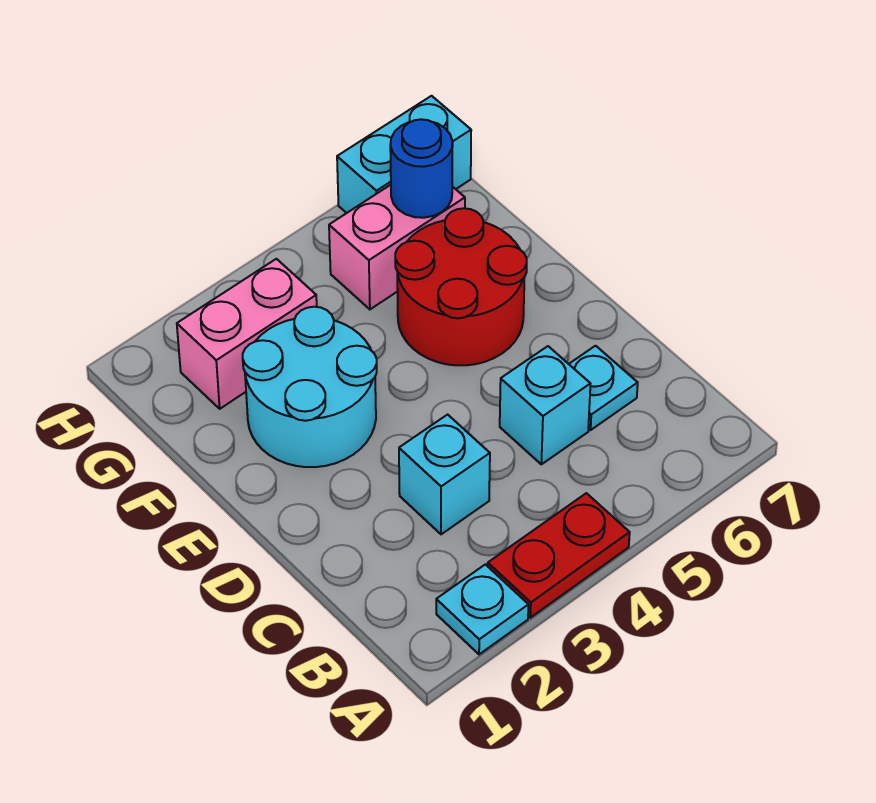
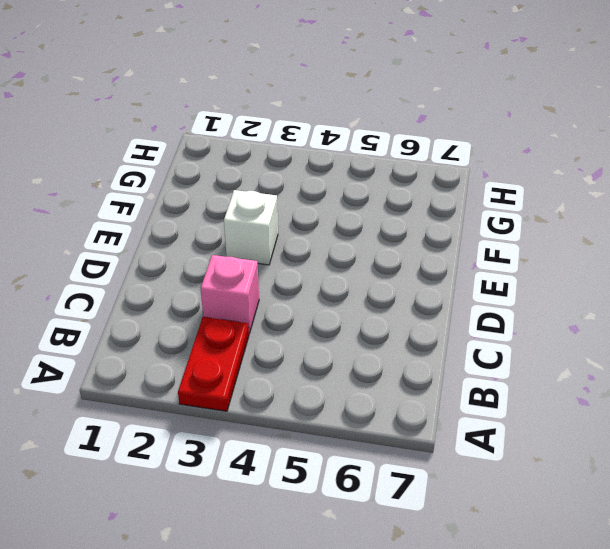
red 1x2 plate [178,317,249,411] -> red 1x2 plate turned to [488,493,630,618]
pink 1x1 brick [201,255,259,333] -> cyan 1x1 brick [399,415,490,534]
white 1x1 brick [224,190,278,265] -> cyan 2x2 round brick [243,307,377,467]
none -> cyan 1x1 plate [436,564,528,654]
none -> cyan 1x1 brick [500,346,590,464]

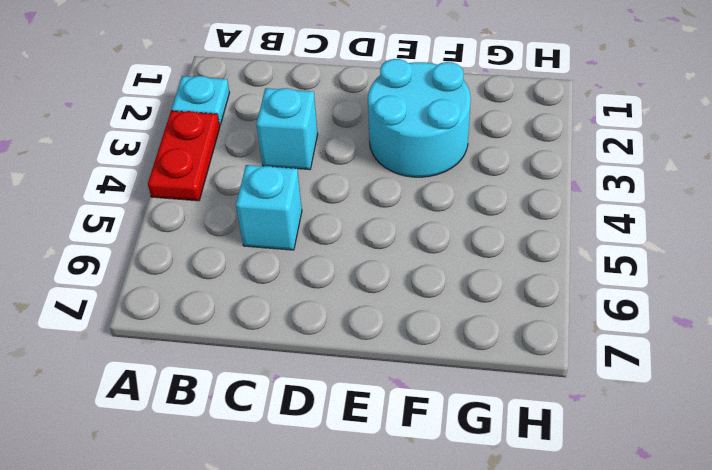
none -> cyan 1x1 plate [569,346,638,430]
none -> red 2x2 round brick [395,208,527,365]

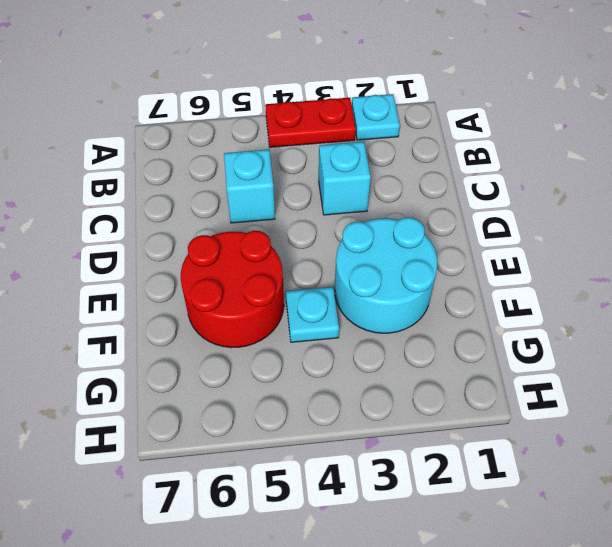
cyan 1x1 plate [286,287,339,342] -> cyan 1x1 plate moved to [569,346,638,430]
none -> pink 1x2 brick [177,259,317,409]
none -> pink 1x2 brick [329,185,465,309]

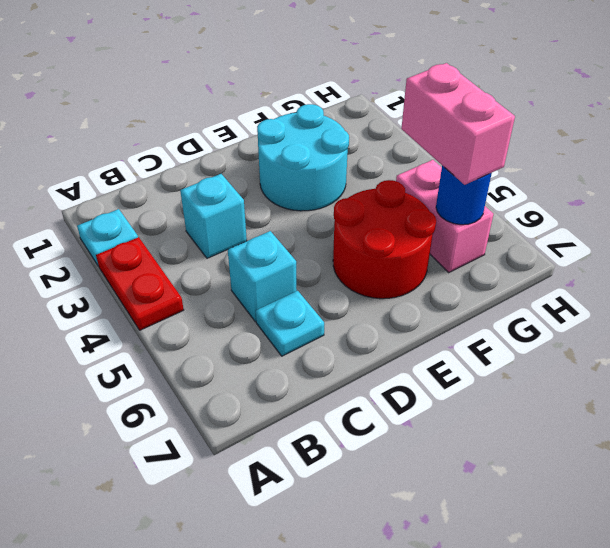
pink 1x2 brick [401,63,515,185] -> pink 1x2 brick moved to [177,259,317,409]
none -> cyan 1x2 brick [337,96,471,213]

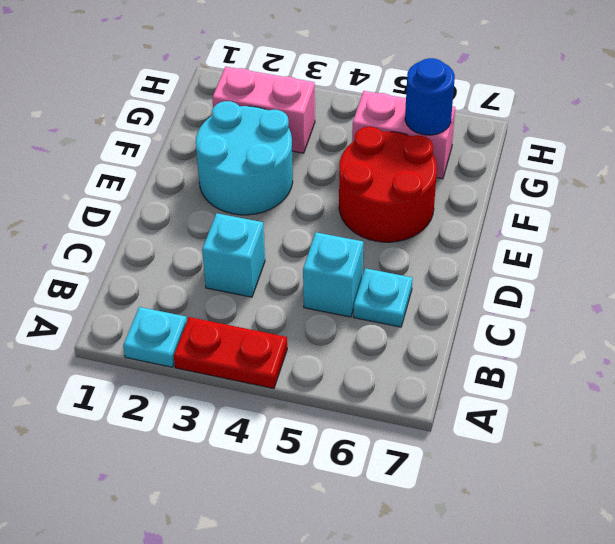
none -> cyan 1x2 brick [337,96,471,213]

